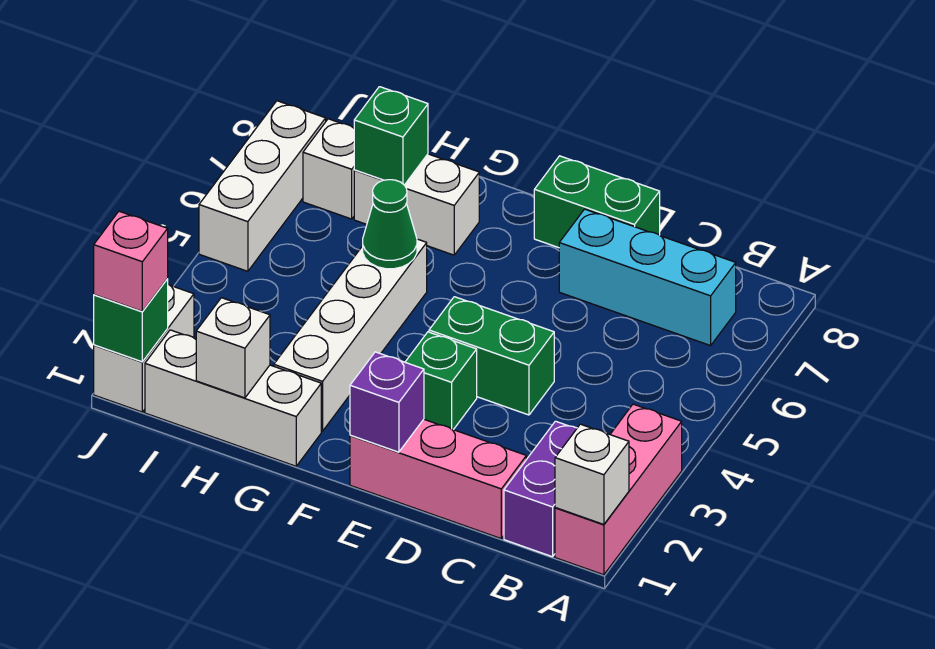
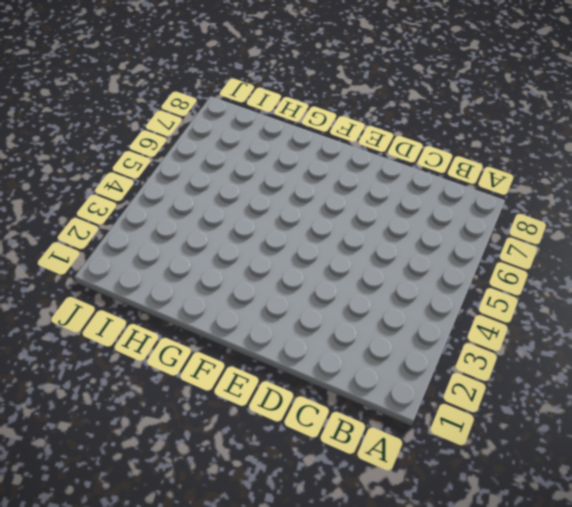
none -> pink 1x3 brick [555,404,682,575]
none -> purple 1x2 brick [504,421,577,557]
none -> cyan 1x3 brick [559,209,736,346]

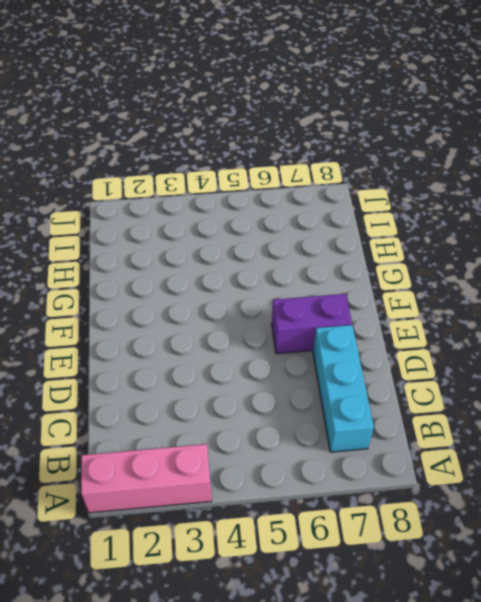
purple 1x2 brick [272,294,352,354] -> purple 1x2 brick moved to [504,421,577,557]
none -> pink 1x3 brick [350,419,526,538]
none -> green 1x2 brick [429,297,554,415]
none -> green 1x2 brick [534,156,660,248]

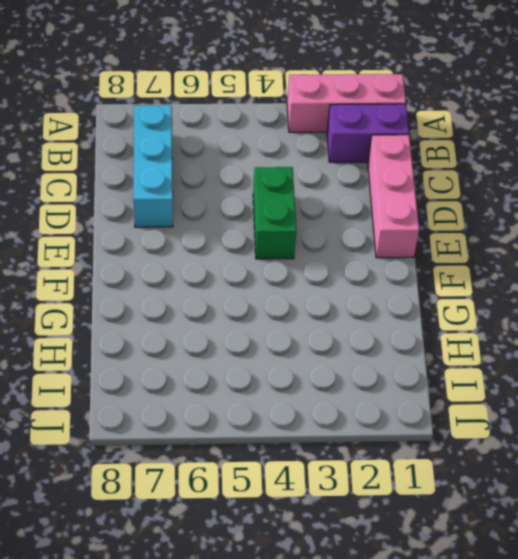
none -> green 1x2 brick [534,156,660,248]
none -> green 1x1 brick [405,332,477,430]
none -> white 1x3 brick [145,330,321,466]

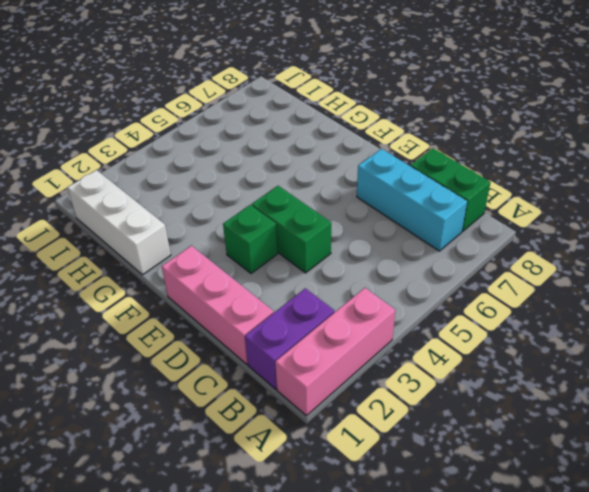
green 1x2 brick [410,148,491,231] -> green 1x2 brick moved to [534,156,660,248]
none -> white 1x4 brick [274,239,427,431]
none -> white 1x2 brick [354,154,479,255]
none -> white 1x1 brick [303,119,354,219]

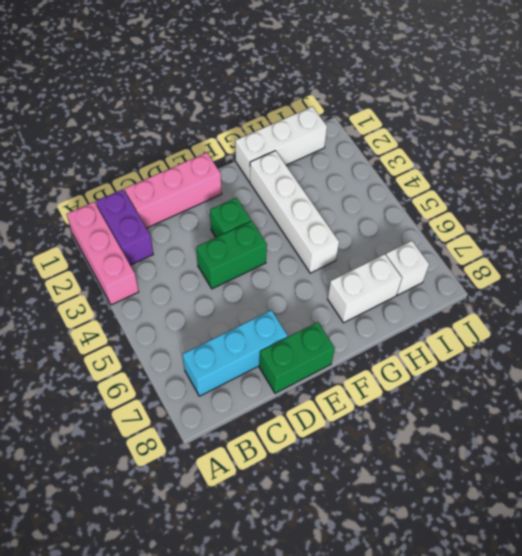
none -> white 1x2 brick [94,284,194,412]
none -> white 1x3 brick [199,101,326,271]
none -> white 1x1 brick [555,424,629,524]

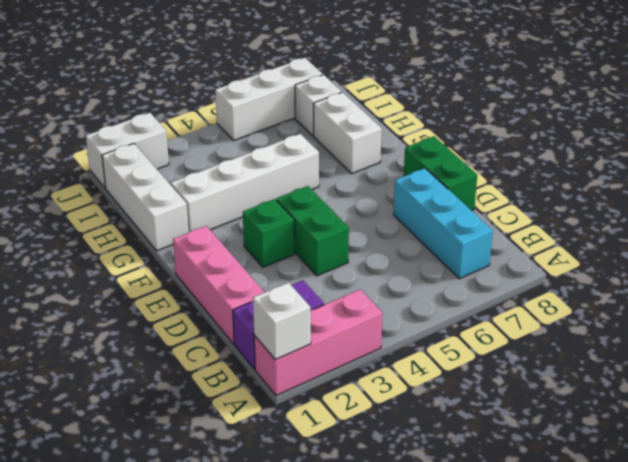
none -> purple 1x1 brick [350,352,424,452]
none -> green 1x1 cone [363,180,417,269]
none -> white 1x1 brick [196,298,270,398]

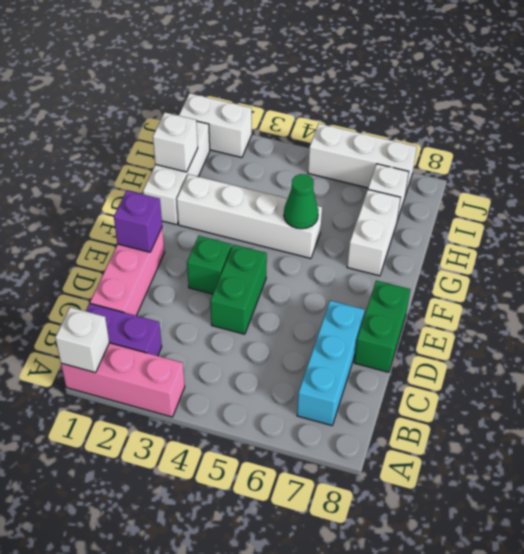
none -> green 1x1 brick [354,87,428,185]
none -> green 1x1 brick [94,279,168,362]
none -> pink 1x1 brick [94,211,168,312]

